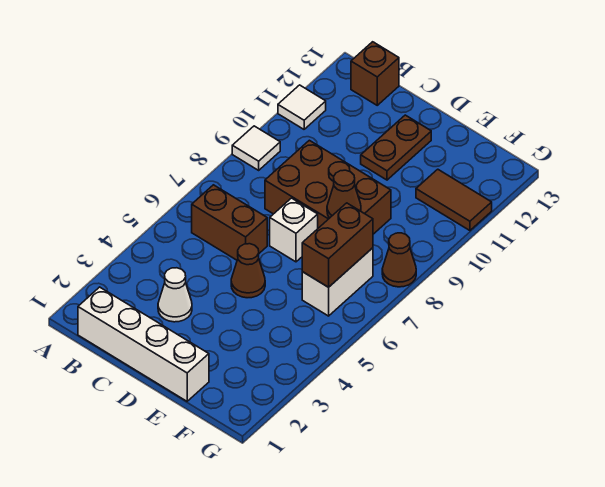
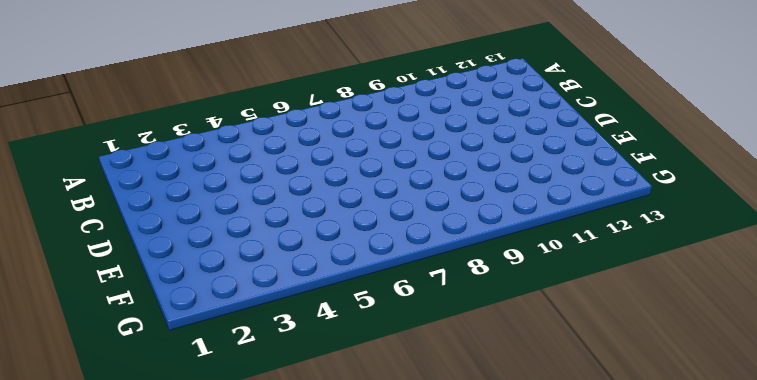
none -> white 1x1 tile [232,126,280,170]
none -> white 1x1 tile [278,85,326,129]
none -> white 1x4 brick [78,287,209,401]

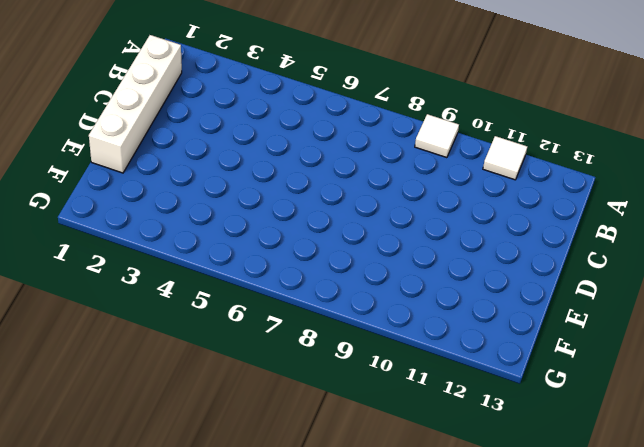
none -> brown 1x2 brick [192,185,267,260]
none -> brown 1x1 brick [351,42,399,105]
none -> white 1x1 cone [158,268,192,322]

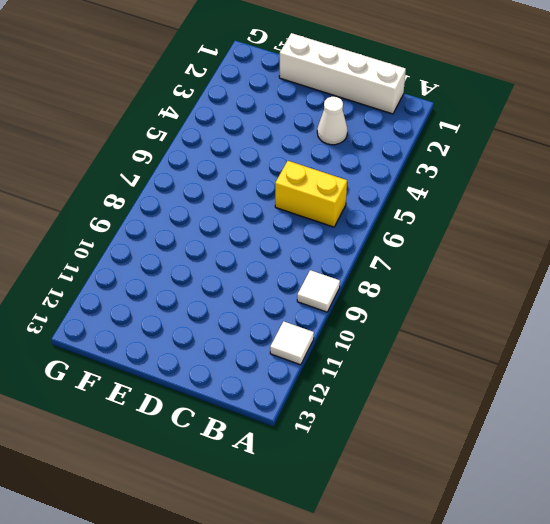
yellow 1x2 brick [275,161,347,227] -> brown 1x2 brick [192,185,267,260]
none -> brown 1x1 brick [351,42,399,105]
none -> brown 2x3 brick [265,140,391,234]
none -> brown 1x1 cone [231,244,265,298]

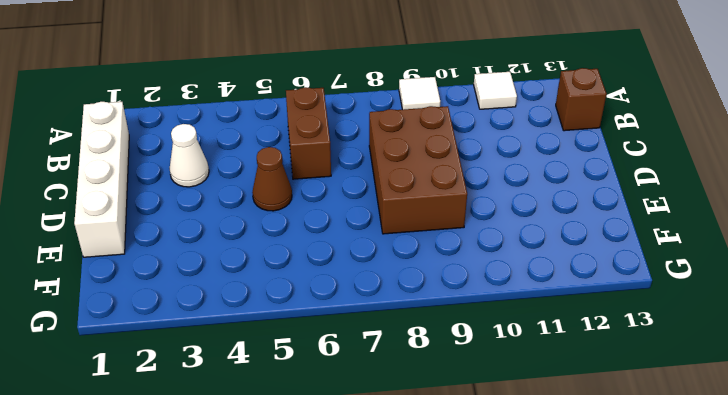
none -> white 1x1 brick [270,198,318,262]
none -> brown 1x2 plate [361,115,431,180]
none -> white 1x2 brick [302,248,373,316]

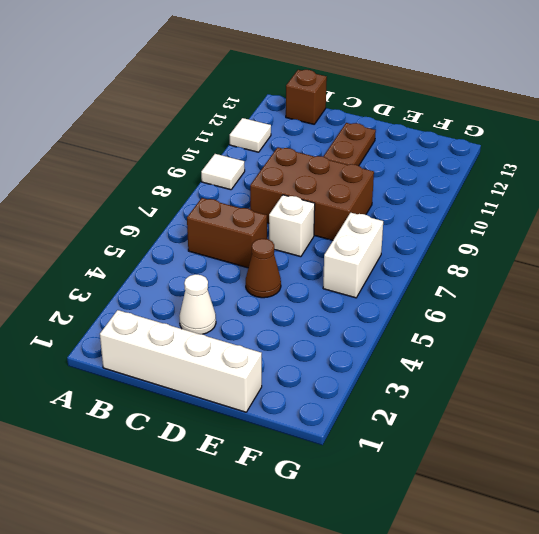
none -> brown 1x2 tile [416,169,492,231]
none -> brown 1x1 cone [382,233,416,287]
none -> brown 1x1 cone [327,170,361,218]

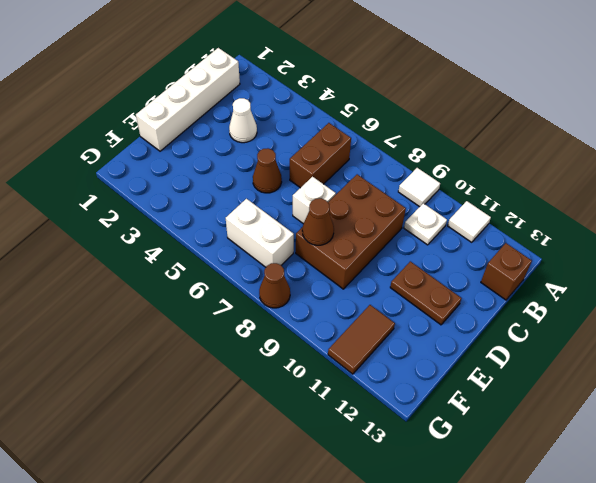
white 1x1 plate [404,203,447,245] -> none
none -> brown 1x2 brick [302,203,373,287]

